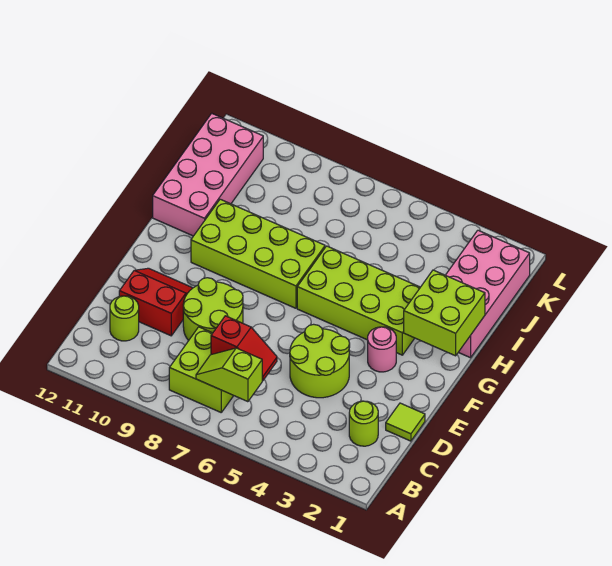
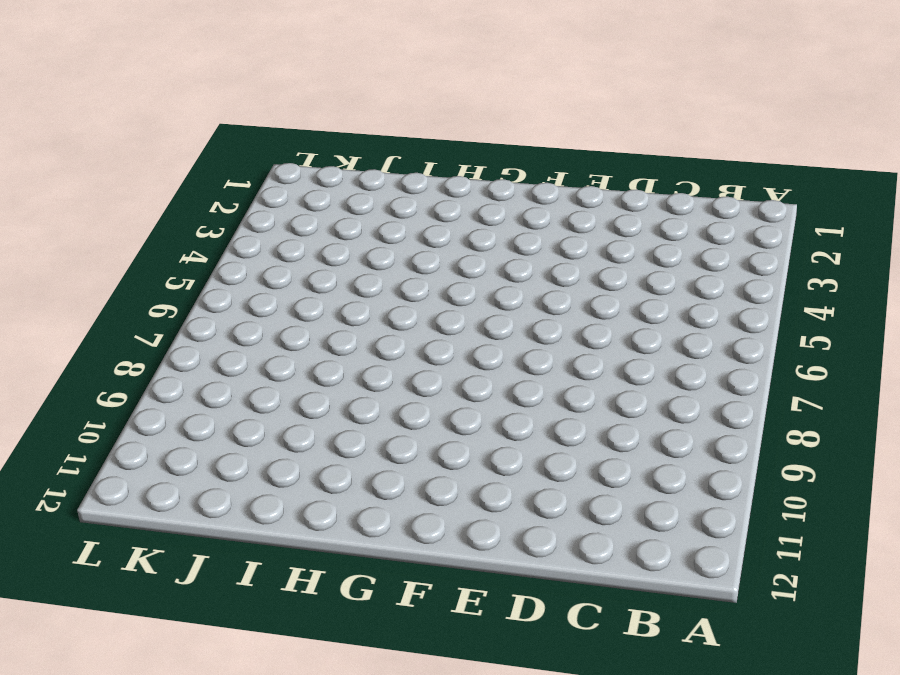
none -> lime 2x2 brick [169,327,234,412]
none -> lime 1x1 round brick [349,401,378,446]
none -> lime 1x1 round brick [110,296,139,341]

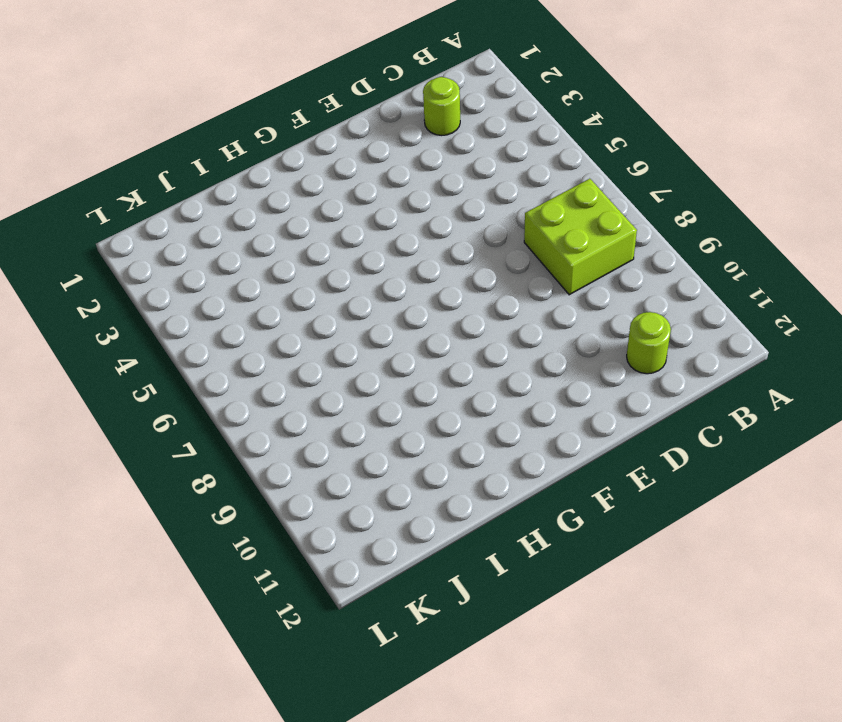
none -> lime 1x1 tile [386,403,425,441]
none -> lime 2x2 round brick [290,324,350,398]
none -> lime 2x2 round brick [183,278,243,341]

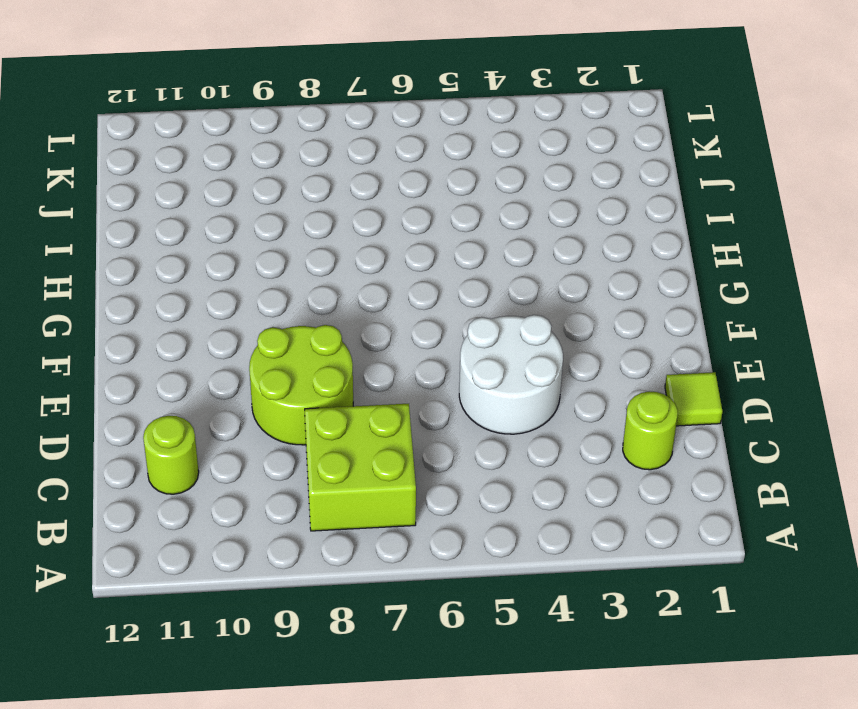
white 2x2 round brick [459,315,563,434] -> lime 2x2 round brick [290,324,350,398]
none -> red 2x2 slope [119,268,192,336]
none -> pink 1x1 round brick [368,327,396,372]
none -> lime 2x4 brick [297,246,420,355]

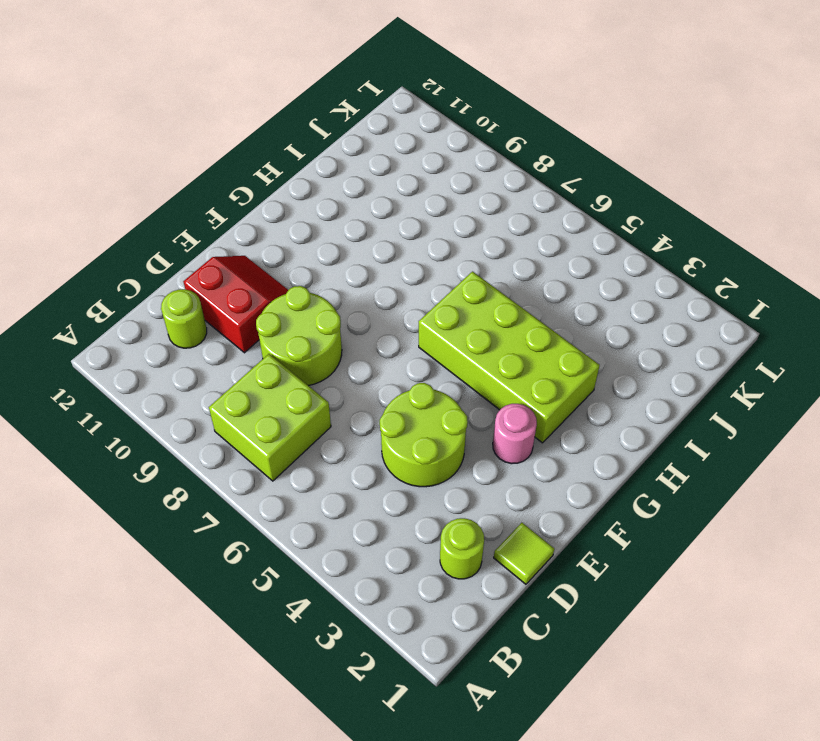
none -> lime 2x4 brick [191,199,325,308]
none -> pink 2x4 brick [446,230,530,358]
none -> pink 2x4 brick [153,113,263,236]

